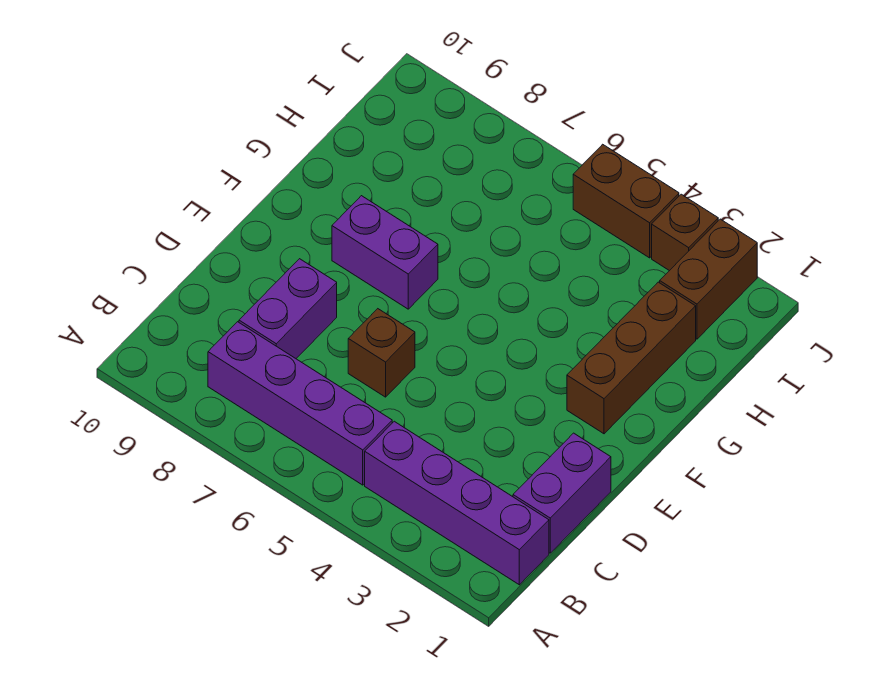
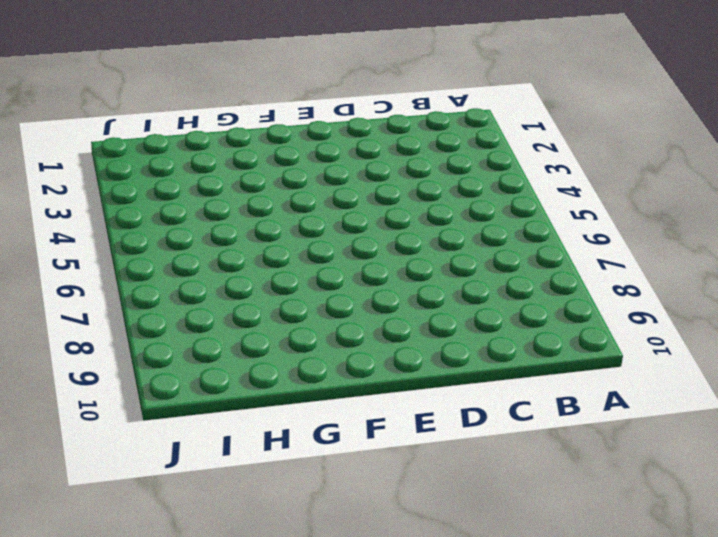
none -> purple 1x4 brick [365,421,549,585]
none -> purple 1x4 brick [208,322,392,485]

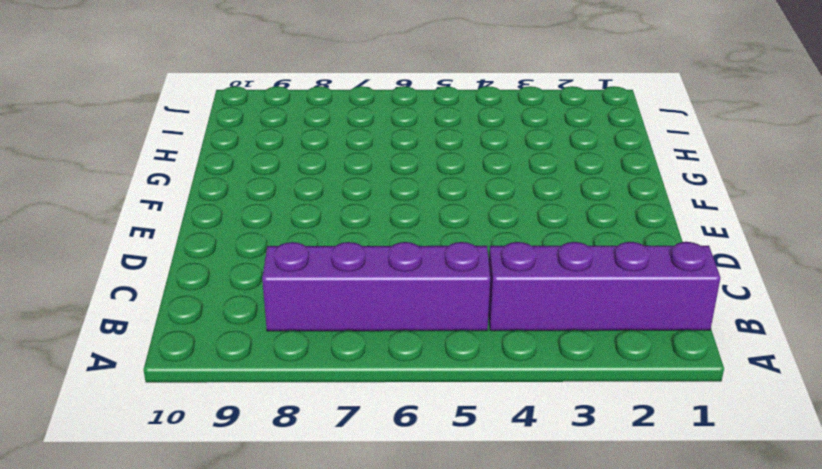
none -> purple 1x2 brick [513,433,611,553]
none -> purple 1x2 brick [239,259,337,358]

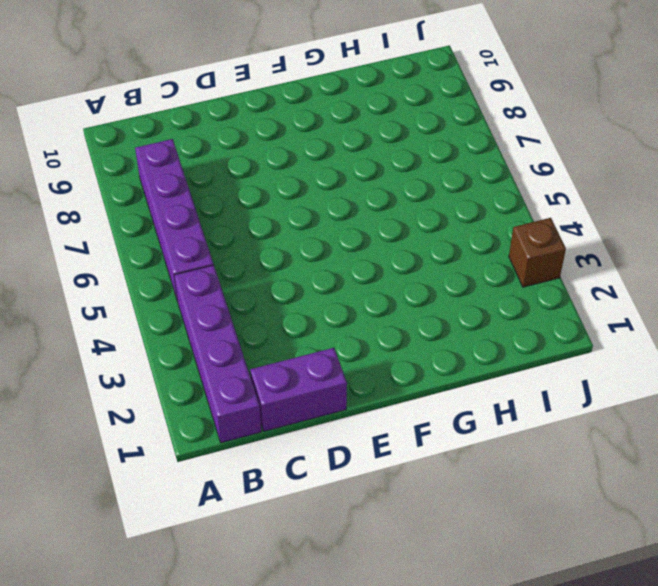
none -> purple 1x2 brick [239,259,337,358]
none -> brown 1x1 brick [348,309,415,397]

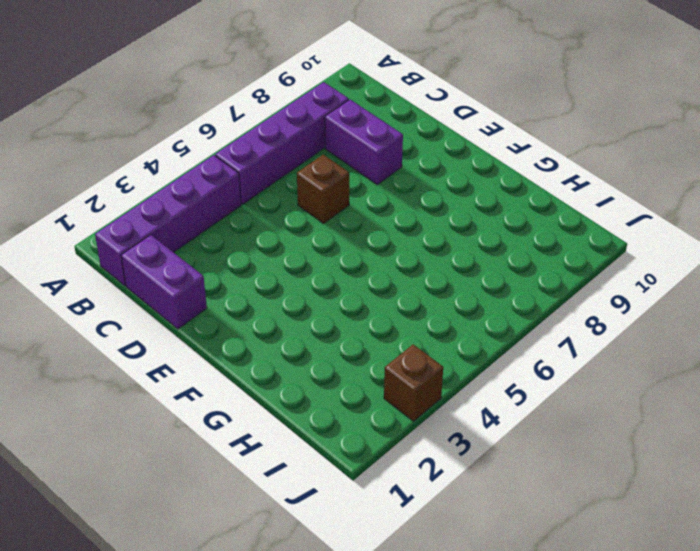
none -> brown 1x3 brick [567,282,696,434]
none -> purple 1x2 brick [332,196,438,309]

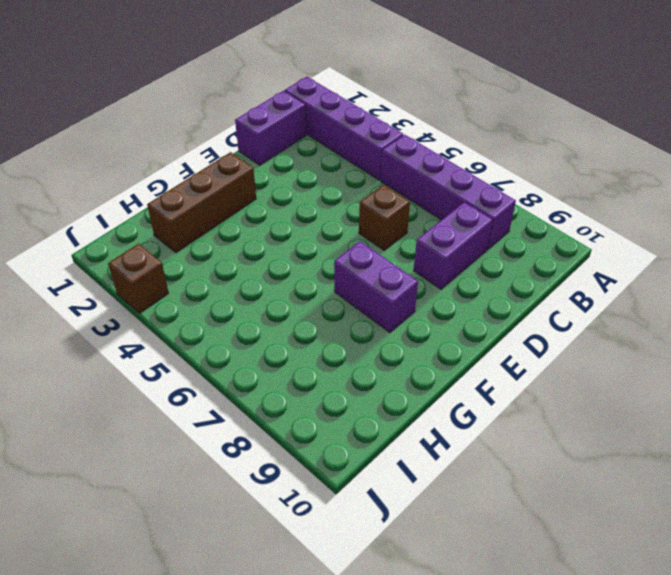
none -> brown 1x2 brick [660,219,757,339]
none -> brown 1x2 brick [573,144,679,258]

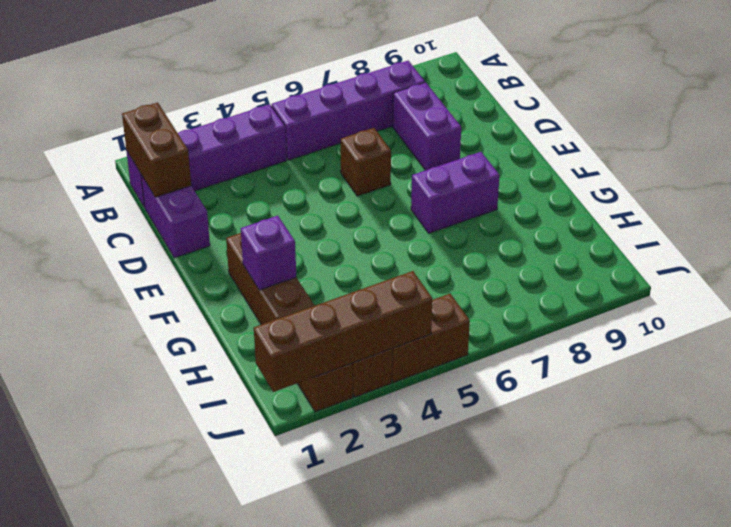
brown 1x2 brick [122,102,191,197] -> none
purple 1x1 brick [241,216,296,290] -> none
brown 1x4 brick [254,271,433,392] -> none

